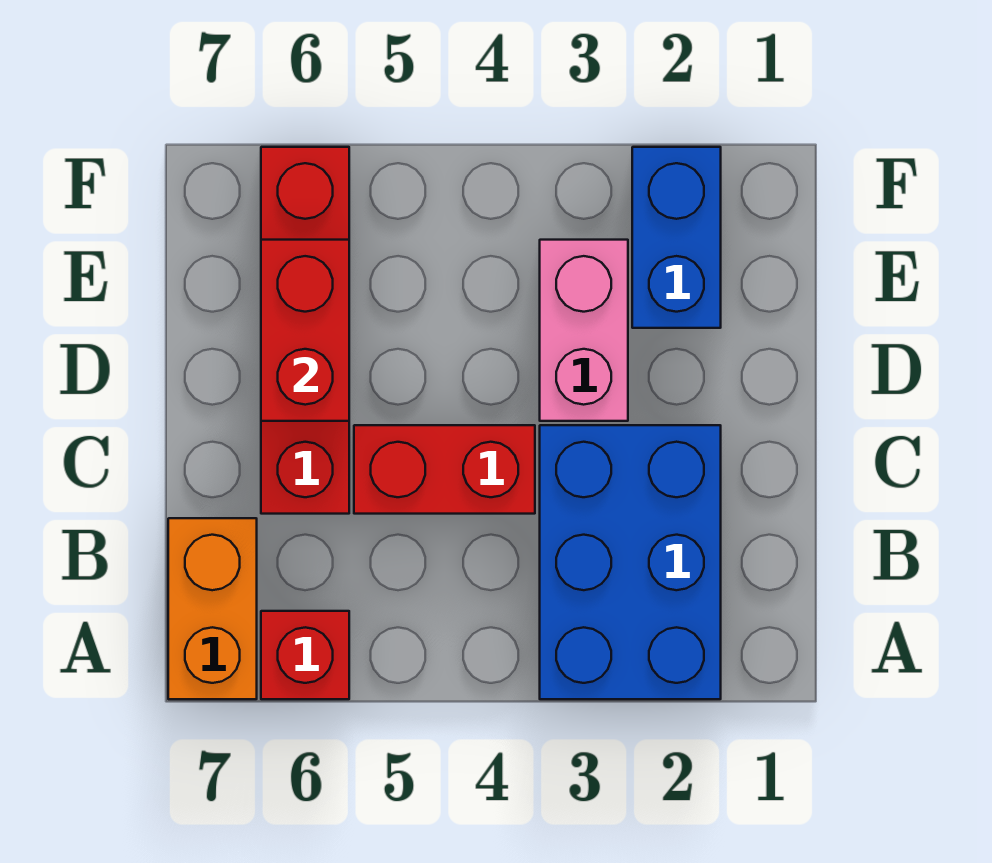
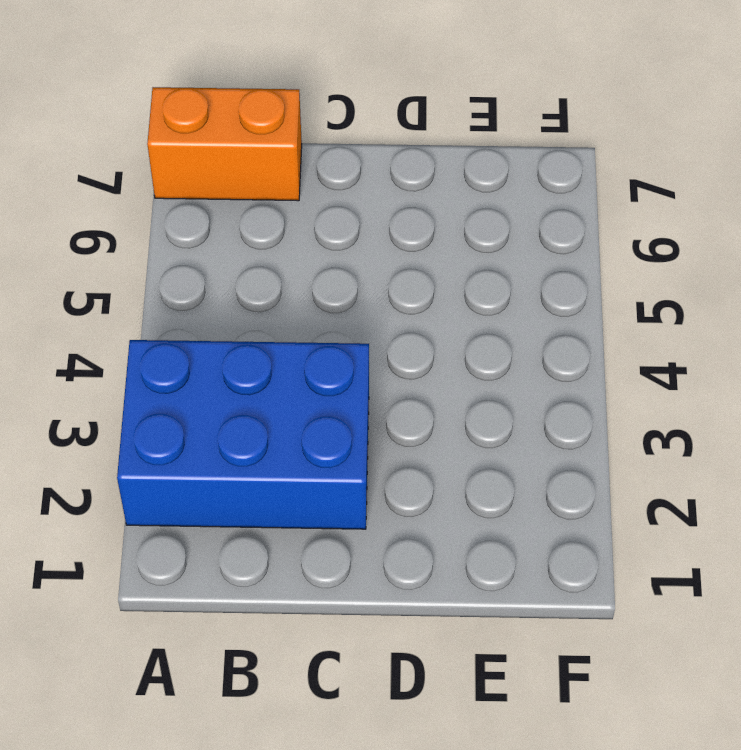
none -> red 1x1 brick [261,611,349,699]
none -> red 1x2 brick [354,425,535,514]

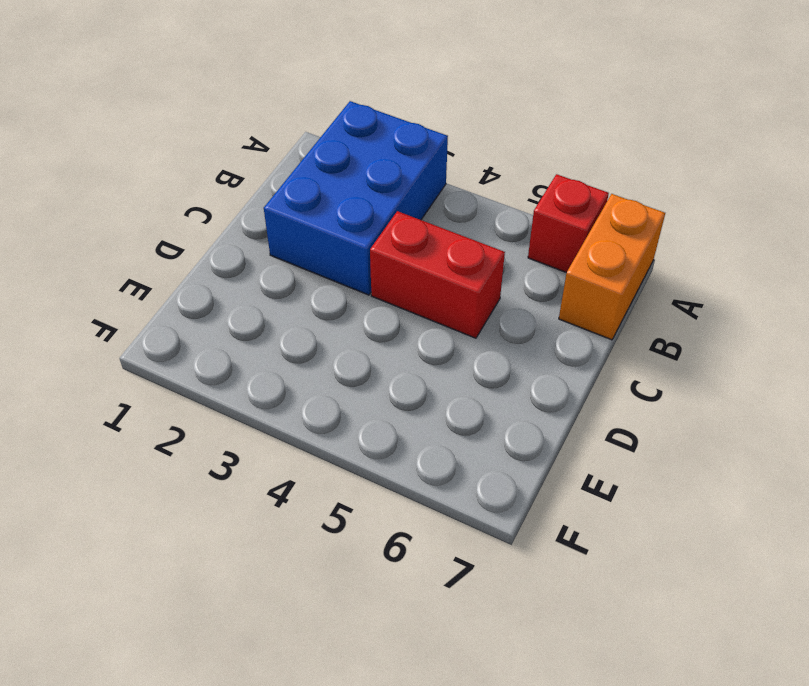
none -> red 1x4 brick [261,147,349,514]
none -> pink 1x2 brick [540,240,628,421]

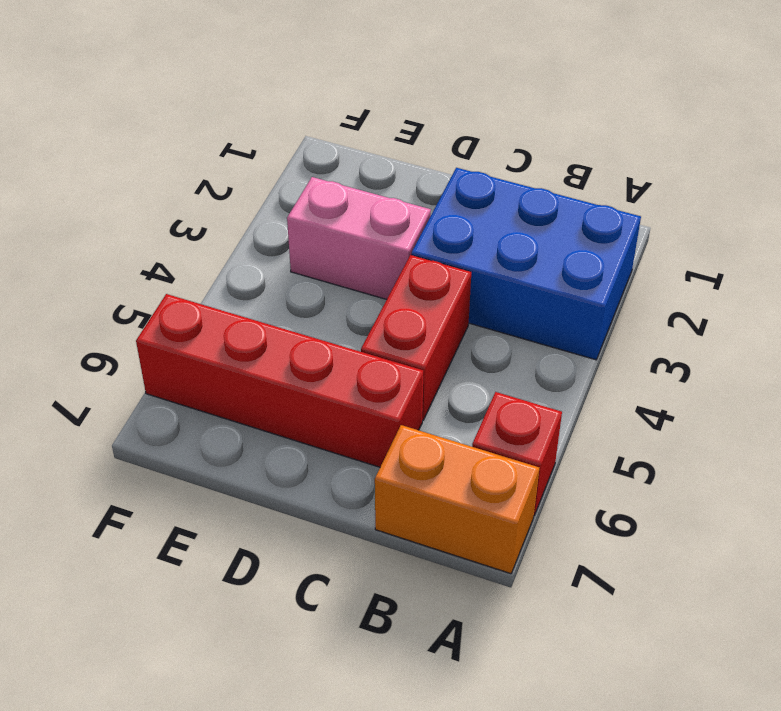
none -> blue 1x2 brick [632,147,721,328]
none -> red 1x2 brick [261,240,349,421]

